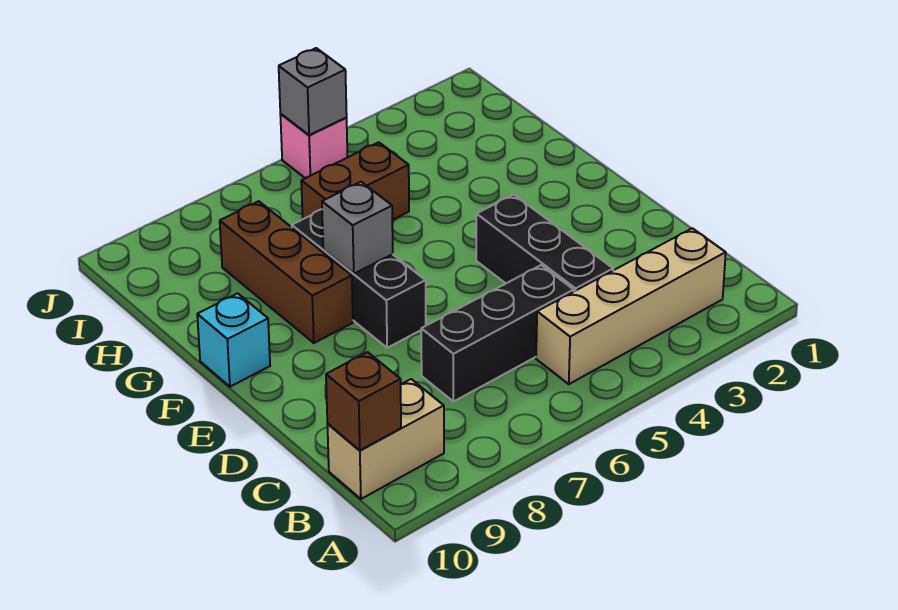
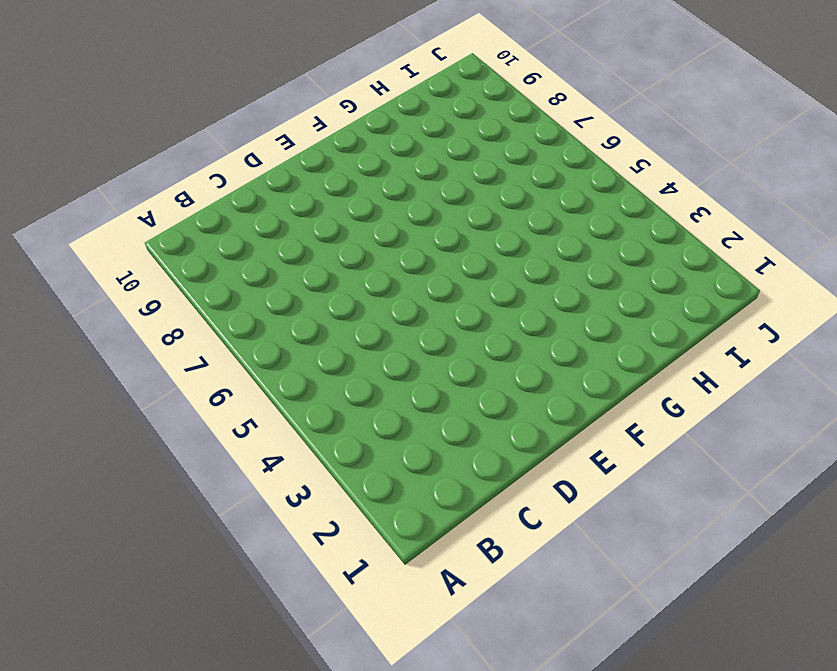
none -> tan 1x4 brick [536,228,726,384]
none -> tan 1x2 brick [327,379,444,499]
none -> black 1x3 brick [476,195,613,291]

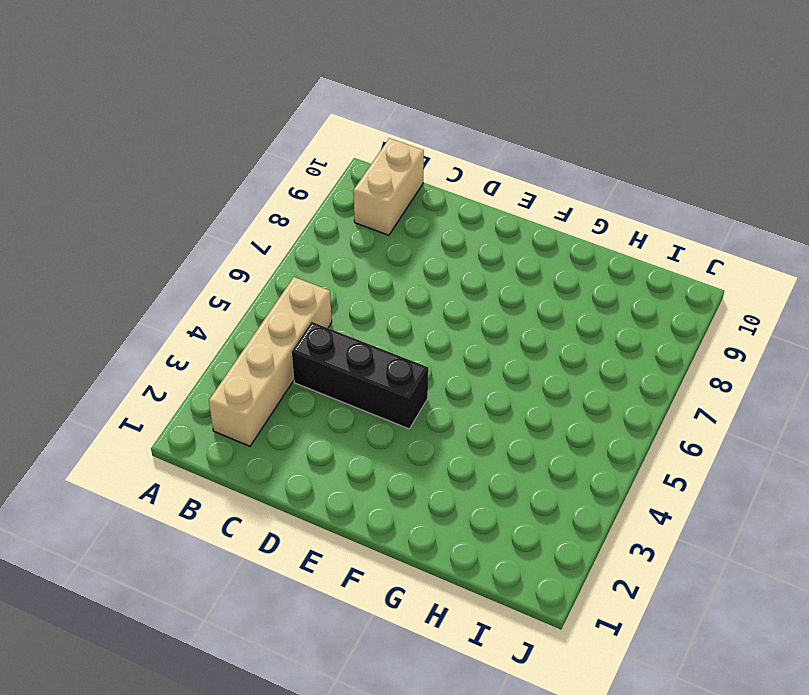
none -> black 1x3 brick [421,265,574,402]
none -> black 1x3 brick [292,209,426,348]
none -> brown 1x3 brick [220,201,353,343]

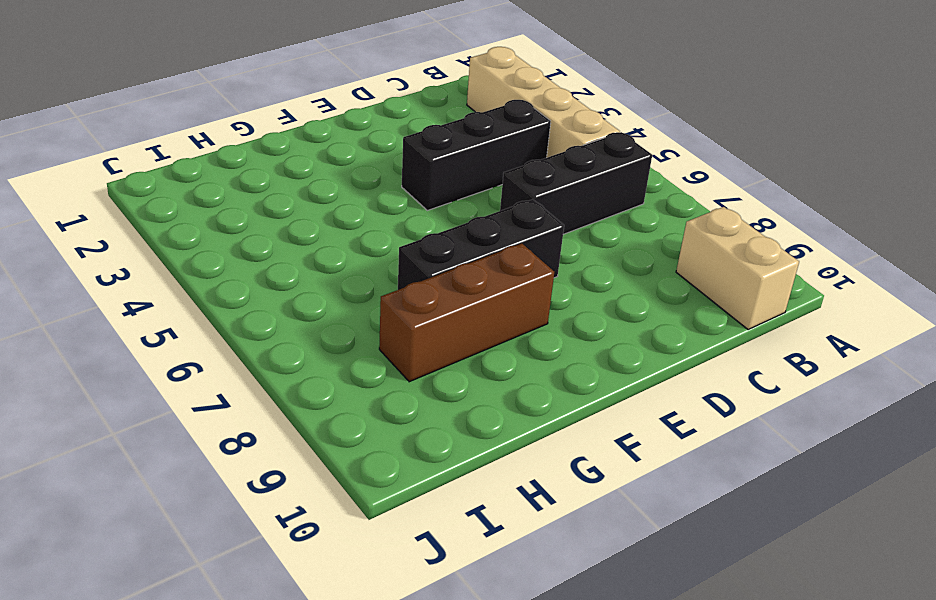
black 1x3 brick [500,132,652,234] -> black 1x3 brick turned to [421,265,574,402]
none -> cyan 1x1 brick [197,293,270,387]
none -> brown 1x2 brick [301,142,409,220]
none -> pink 1x1 brick [280,114,348,178]

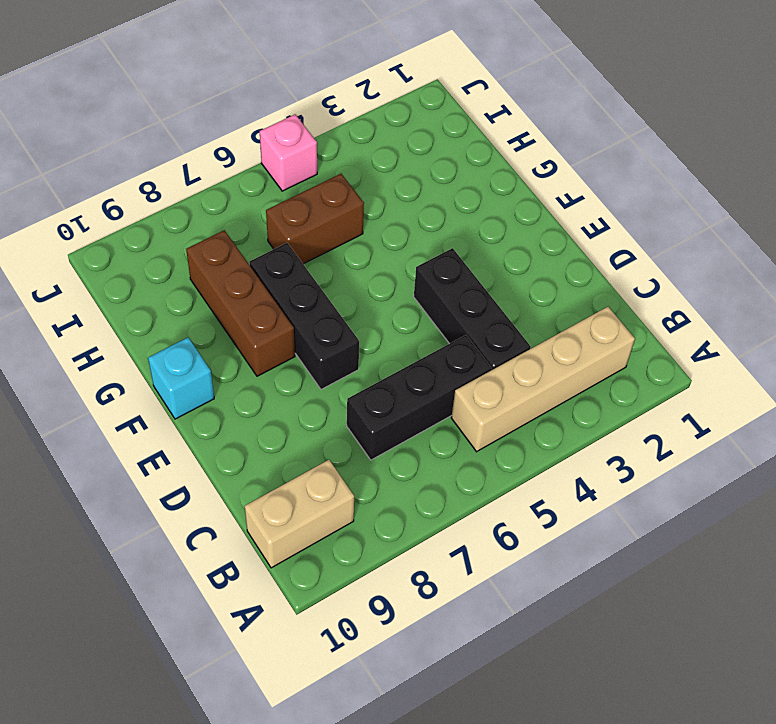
none -> brown 1x1 brick [326,352,401,450]
none -> grey 1x1 brick [322,182,393,274]
none -> grey 1x1 brick [279,48,347,135]

